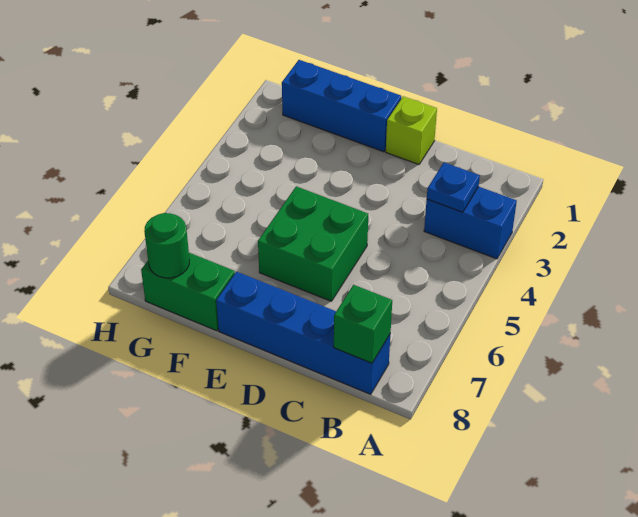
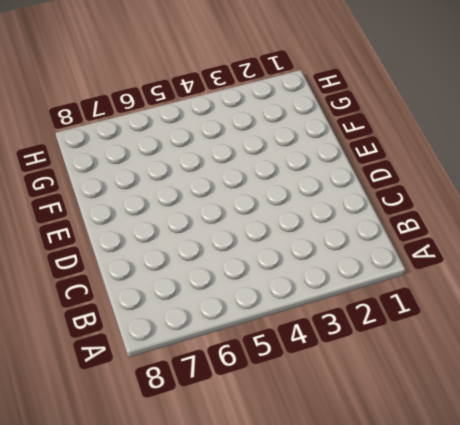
none -> blue 1x2 brick [424,187,517,259]
none -> blue 1x4 brick [216,272,390,394]

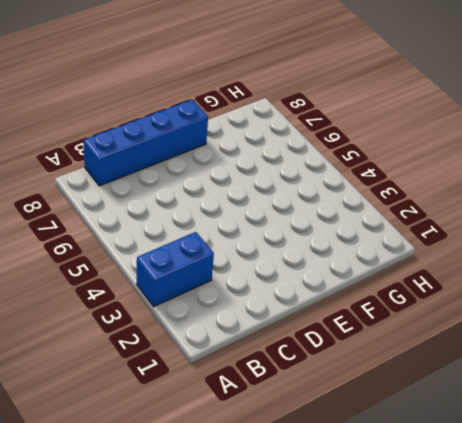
none -> lime 1x1 brick [386,96,437,164]
none -> green 2x2 brick [258,186,368,301]

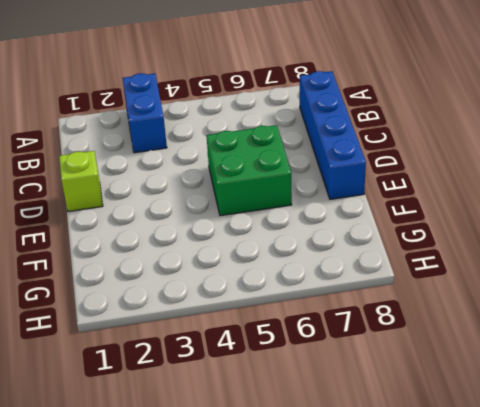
none -> blue 1x3 brick [282,60,401,152]
none -> green 1x2 brick [141,253,235,331]

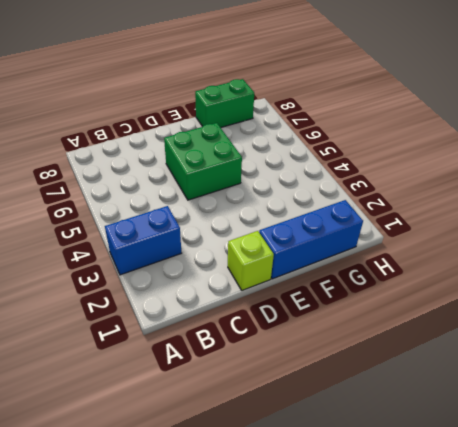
none -> blue 1x4 brick [216,272,390,394]
none -> blue 1x1 plate [427,163,480,212]

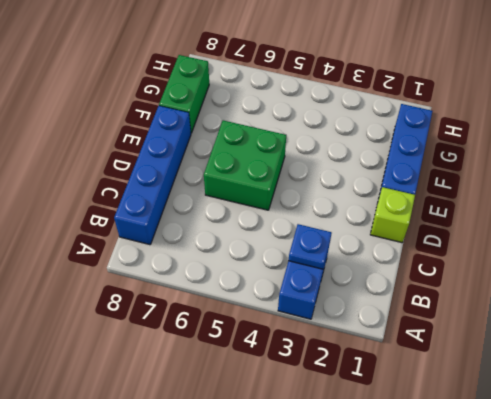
none -> green 1x1 brick [334,285,392,363]
none -> green 1x1 round brick [144,213,189,278]

